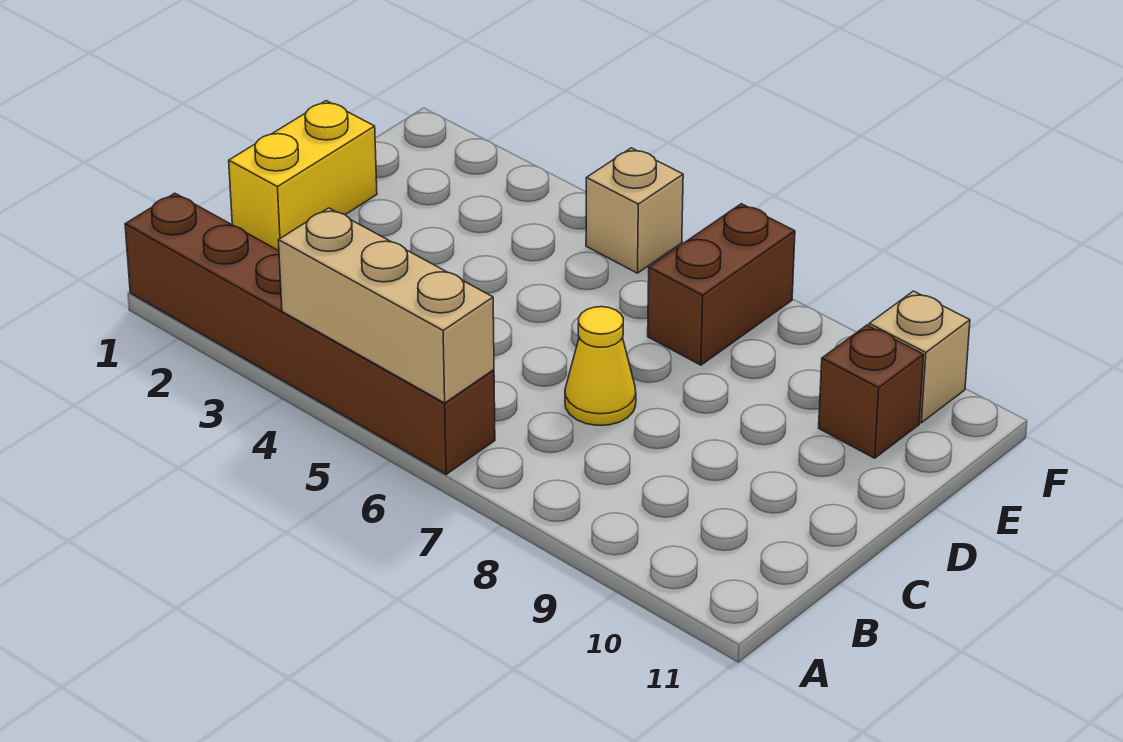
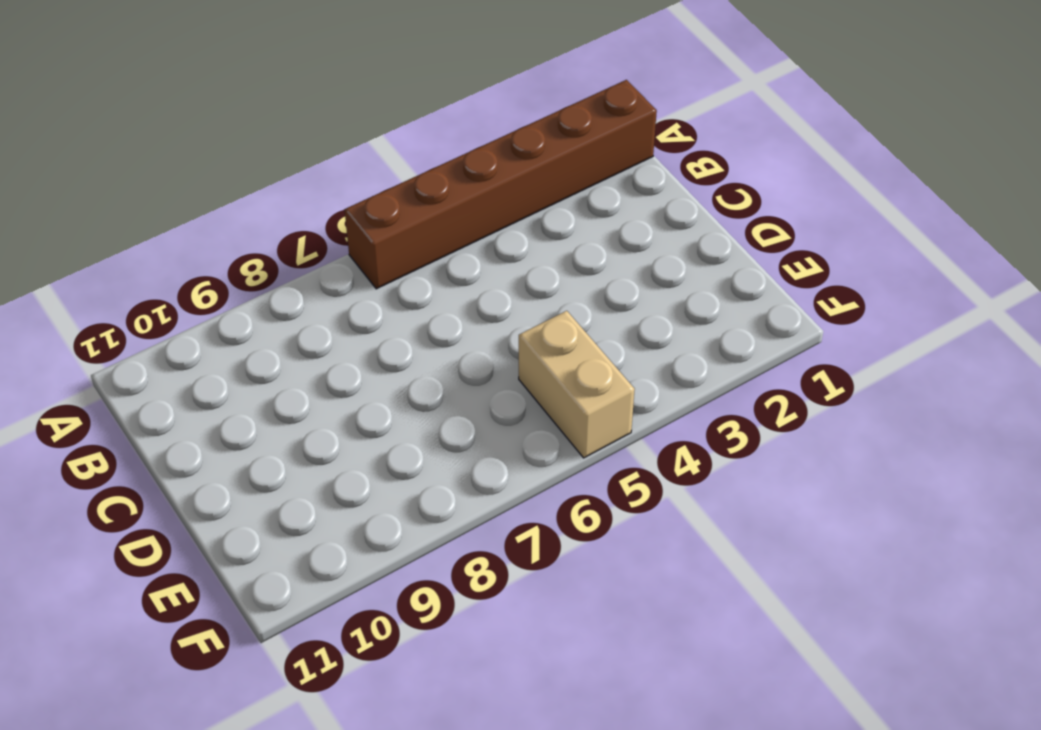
tan 1x2 brick [519,311,635,458] -> tan 1x1 brick [586,148,683,273]
none -> yellow 1x2 brick [229,101,377,251]
none -> yellow 1x1 cone [565,307,636,425]

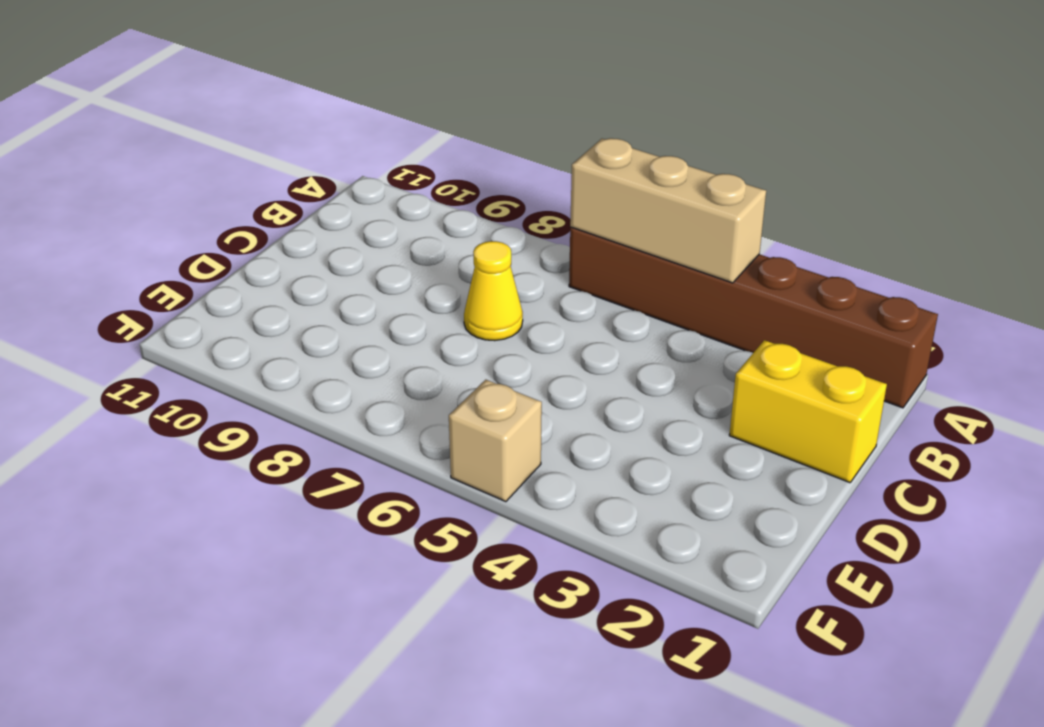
yellow 1x2 brick [729,340,887,483] -> yellow 1x2 brick turned to [229,101,377,251]
none -> brown 1x2 brick [648,204,795,365]
none -> brown 1x1 brick [819,325,924,458]

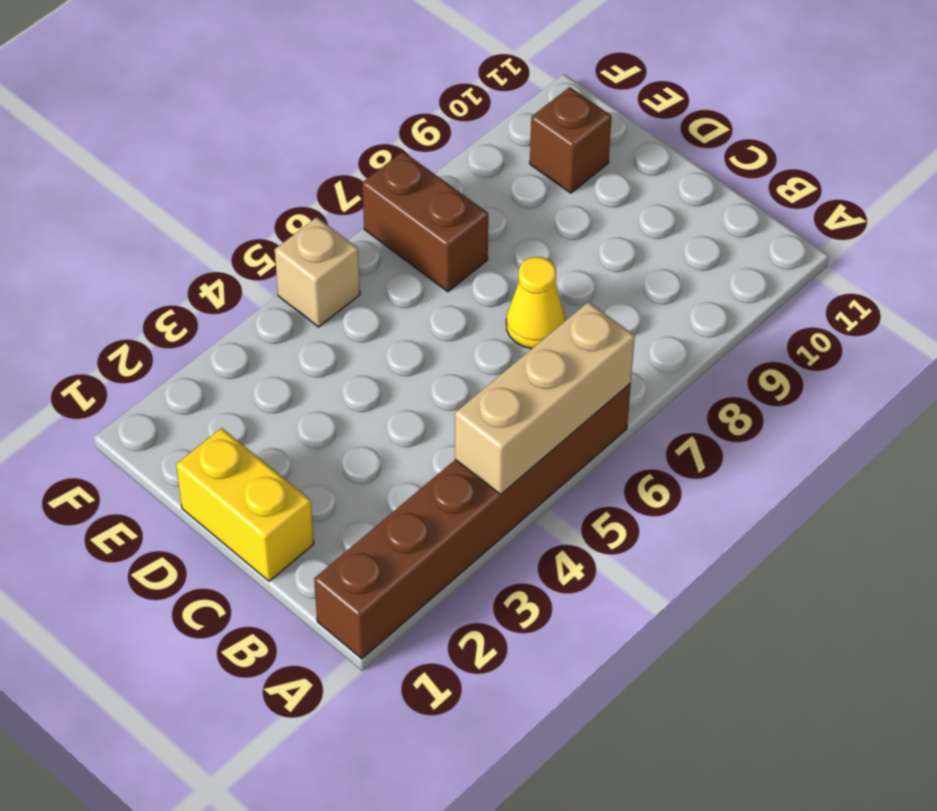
none -> tan 1x1 brick [869,291,970,423]

